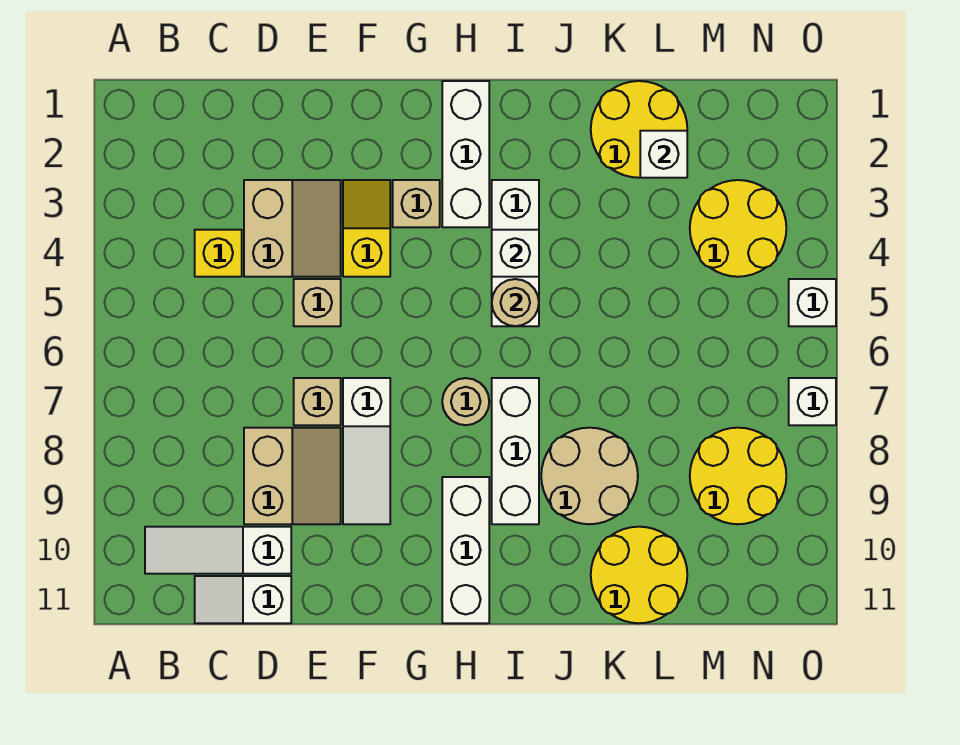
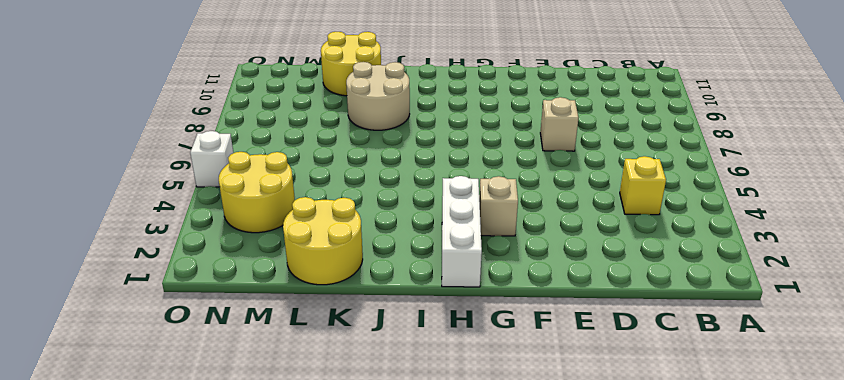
none -> white 1x3 slope [145,527,291,574]
none -> white 1x2 slope [195,576,291,623]
none -> tan 2x2 slope [244,180,341,277]

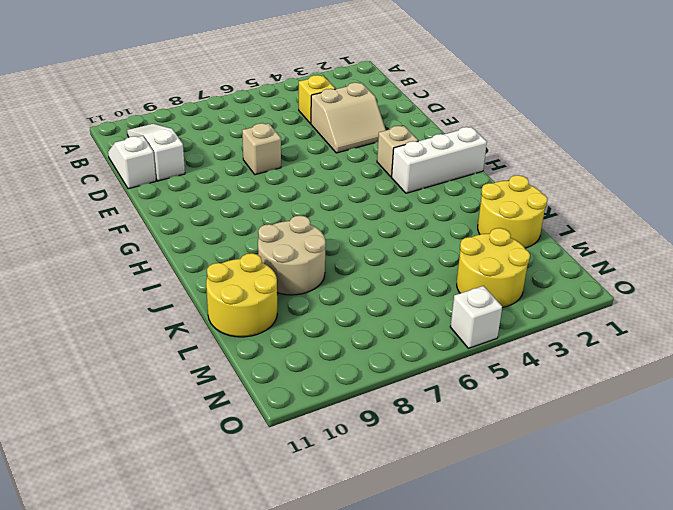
none -> tan 2x2 slope [244,428,341,524]
none -> tan 1x1 brick [294,279,341,326]
none -> yellow 1x2 slope [343,180,390,277]

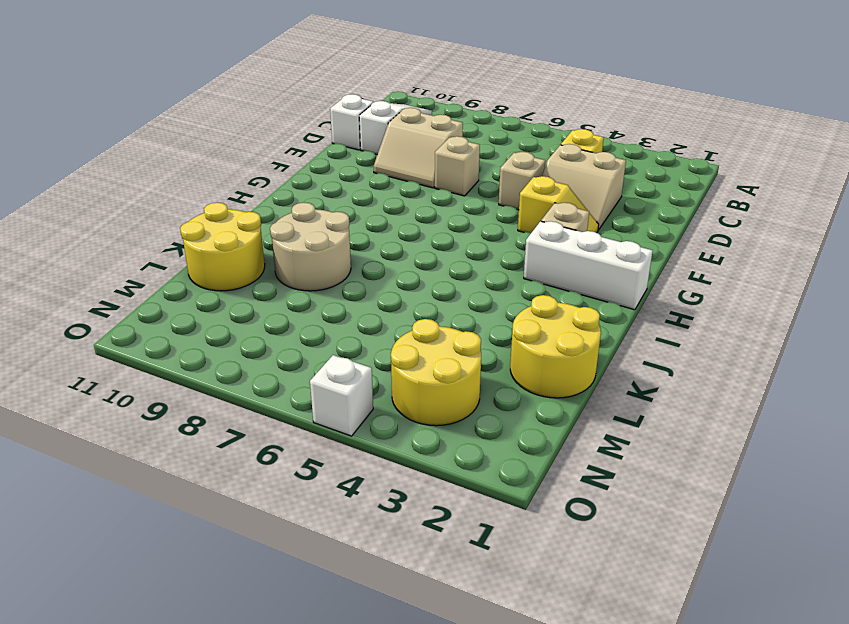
none -> white 1x3 slope [343,378,390,524]
none -> tan 1x1 round brick [442,378,489,425]
none -> white 1x3 brick [442,477,489,623]

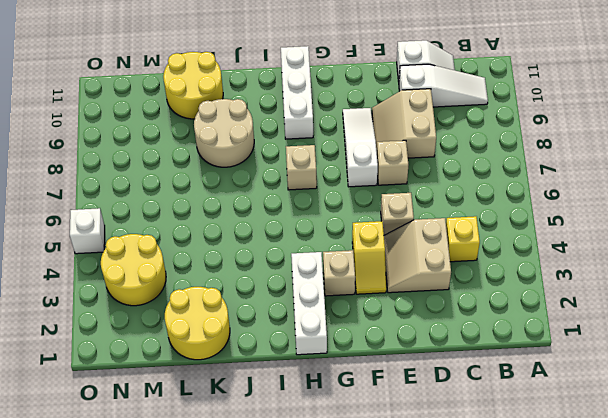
tan 1x1 brick [286,145,317,190] -> tan 1x1 round brick [442,378,489,425]
none -> white 1x3 brick [492,180,539,326]
none -> white 1x3 brick [492,378,539,524]
none -> yellow 2x2 round brick [690,428,786,524]

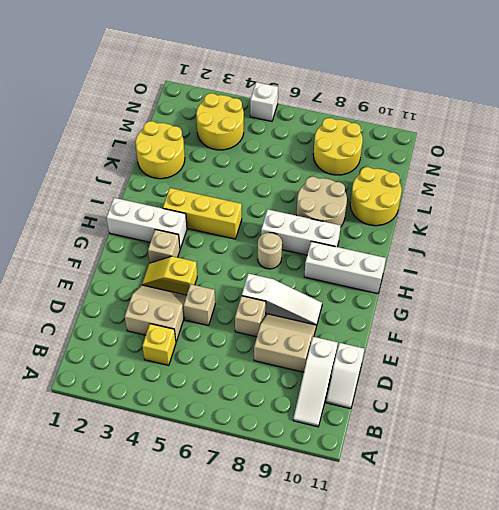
yellow 1x3 brick [163,188,242,239] -> white 1x3 brick [492,180,539,326]
none -> white 1x1 brick [789,378,836,425]
none -> white 1x1 brick [492,230,539,277]
none -> tan 1x1 round brick [492,279,539,326]

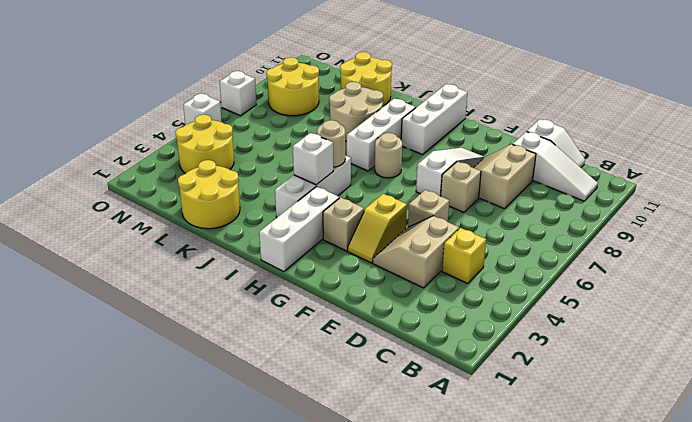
none -> white 1x1 brick [640,131,687,178]

